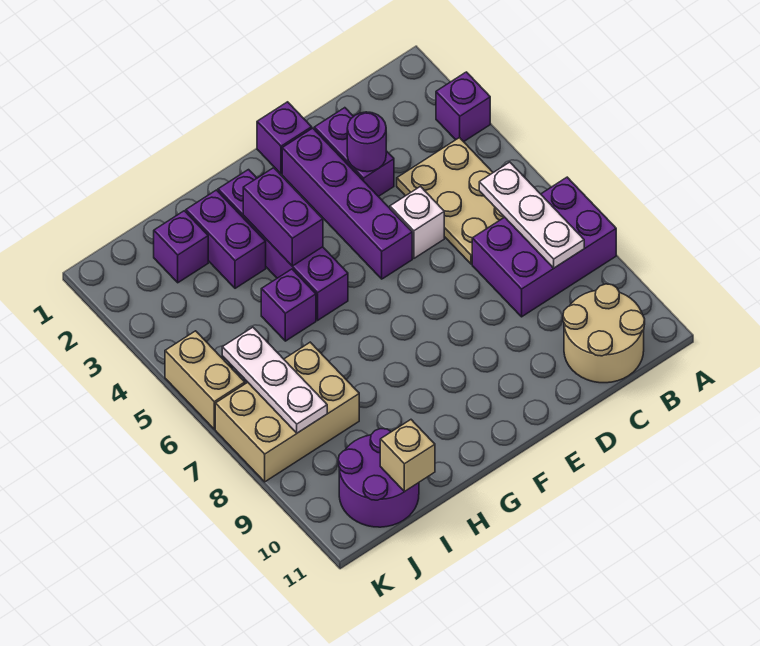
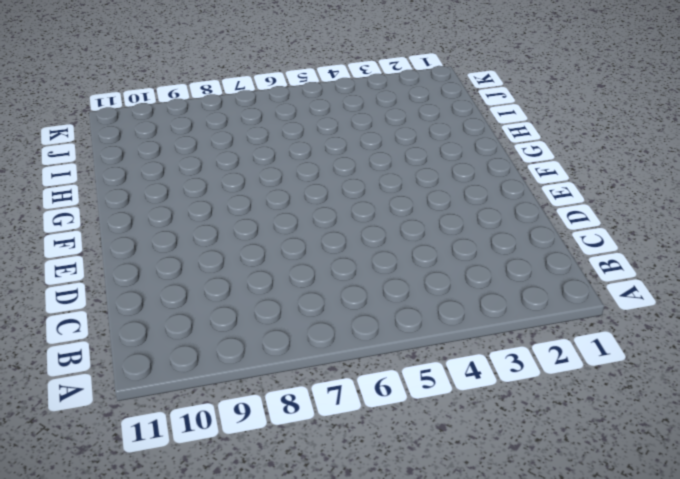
none -> purple 1x1 brick [436,72,490,142]
none -> purple 2x3 brick [472,177,616,317]
none -> tan 2x3 plate [397,137,504,264]

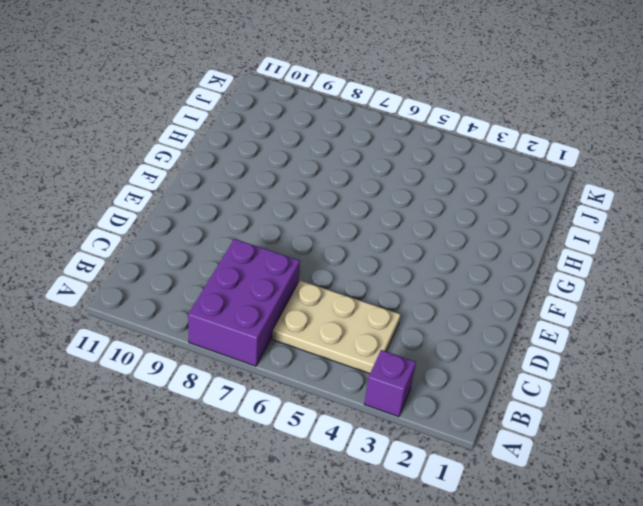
none -> tan 2x2 round brick [563,284,645,383]
none -> purple 1x2 brick [314,108,394,197]
none -> white 1x1 brick [390,187,444,258]

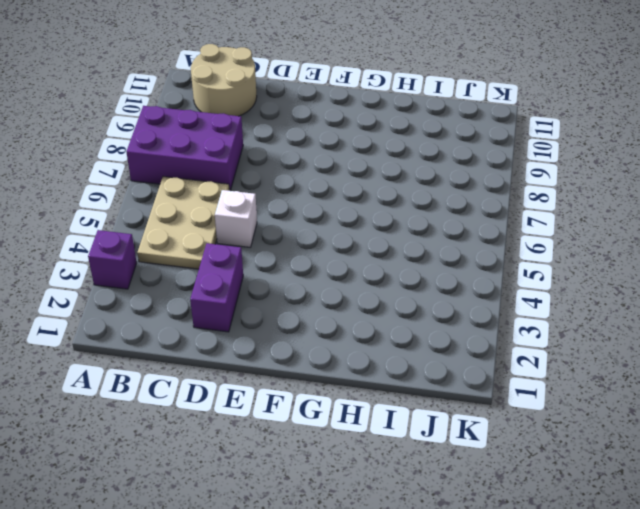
none -> purple 1x1 brick [257,102,312,174]
none -> purple 1x4 brick [282,128,412,279]
none -> purple 1x4 brick [218,170,348,320]

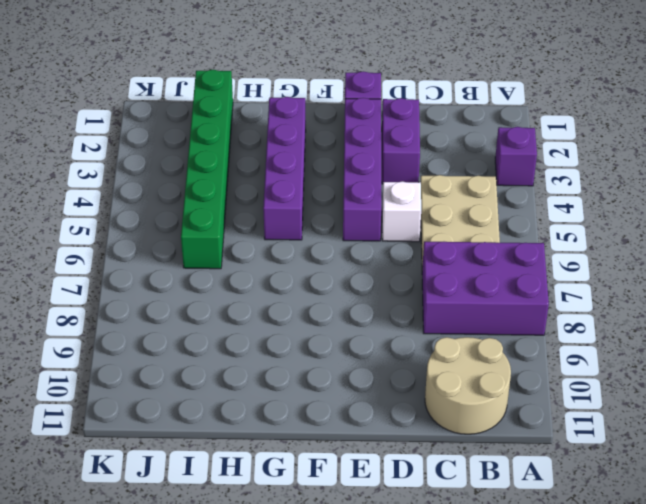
green 1x6 brick [181,70,233,269] -> purple 1x1 brick [154,211,208,283]
none -> purple 1x2 brick [186,190,266,288]
none -> purple 1x1 brick [261,269,316,341]
none -> tan 2x3 brick [215,342,359,482]

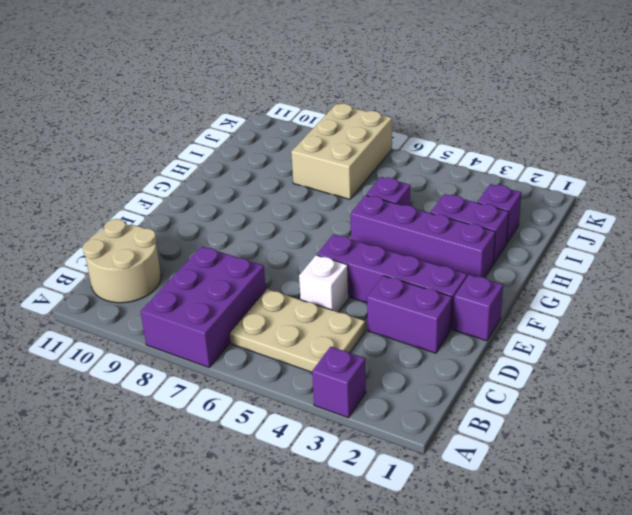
none -> purple 2x2 round brick [338,429,419,527]
none -> tan 1x2 brick [165,331,245,429]
none -> white 1x3 plate [479,162,584,268]

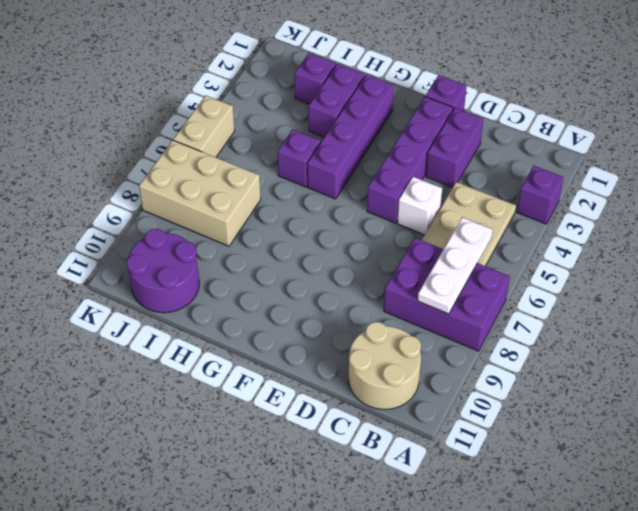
none -> purple 1x1 round brick [347,112,386,172]
none -> purple 1x2 brick [243,168,323,266]
none -> tan 1x1 brick [380,420,435,491]

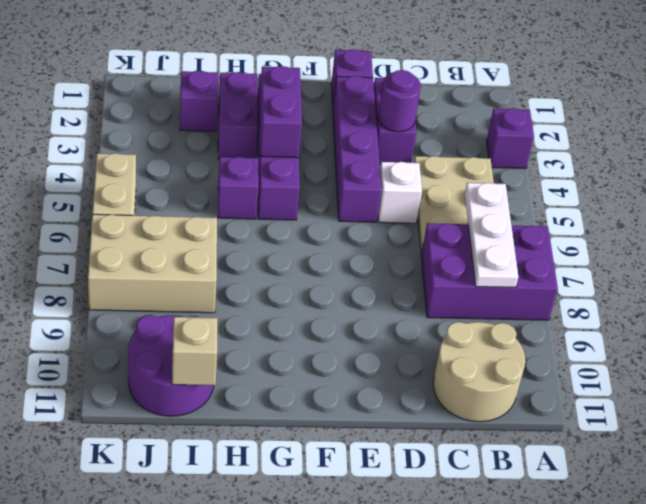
none -> white 1x3 plate [222,327,327,433]

